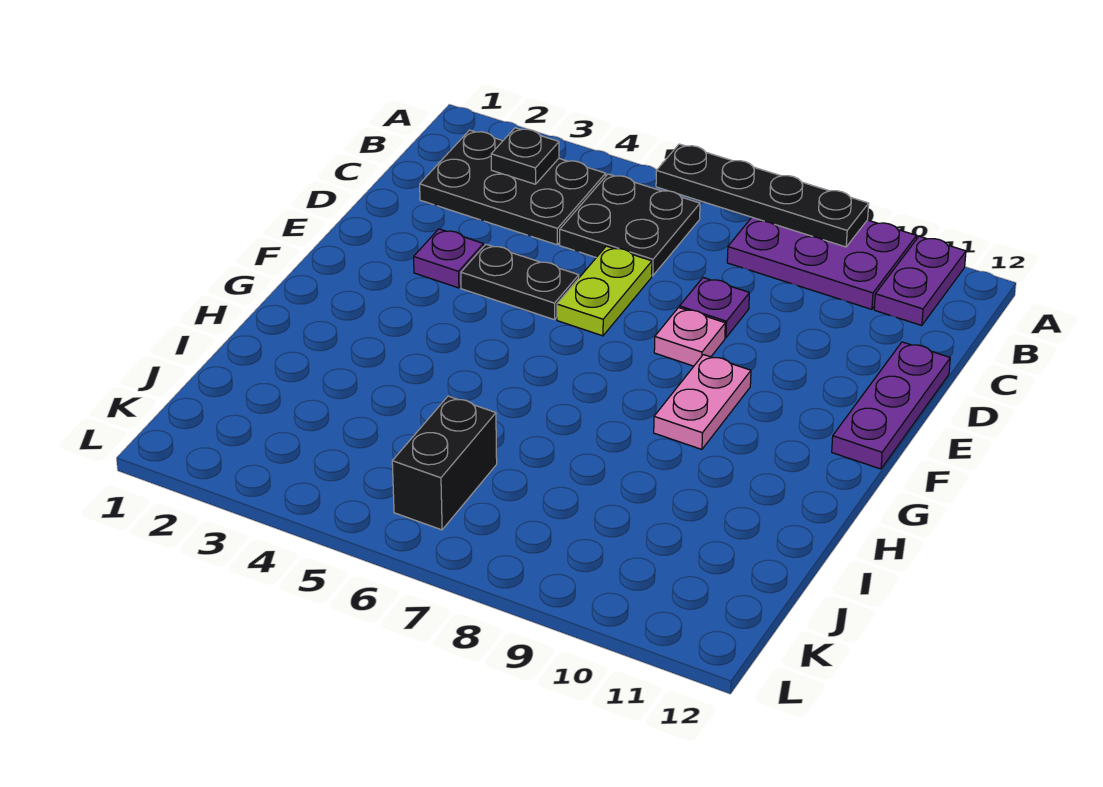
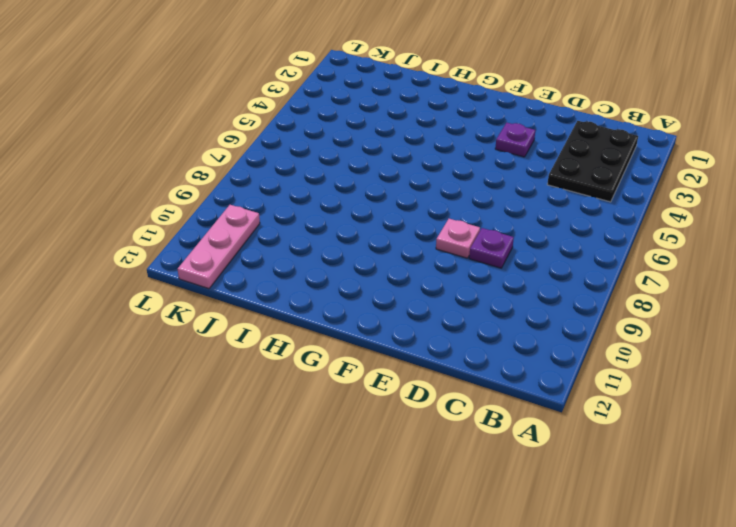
pink 1x3 plate [178,205,260,289] -> none
none -> purple 2x3 plate [727,217,916,309]
none -> purple 1x2 plate [874,236,966,326]
none -> black 2x2 plate [560,174,700,276]

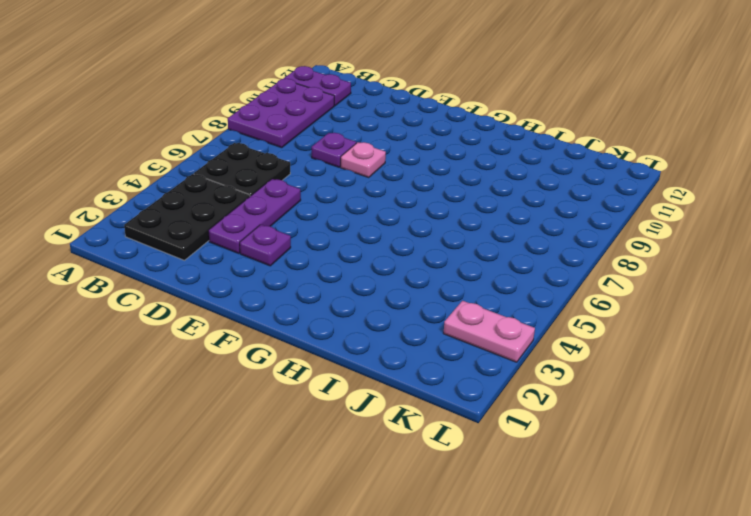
purple 1x3 plate [208,179,301,253] -> purple 1x3 plate turned to [832,342,950,469]
pink 1x2 plate [443,301,535,362] -> pink 1x2 plate moved to [654,355,751,449]
none -> lime 1x2 plate [557,246,652,336]
none -> black 1x2 plate [461,244,579,320]
none -> black 1x2 brick [392,396,497,530]

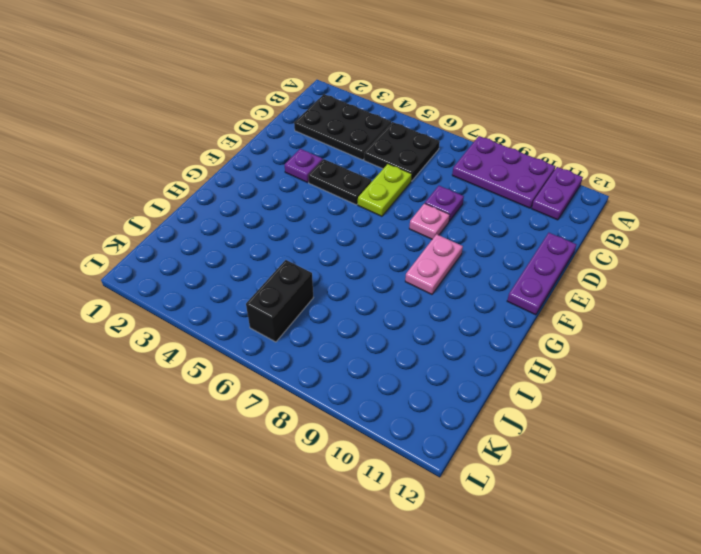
none -> black 1x4 plate [656,144,869,247]
none -> black 1x1 plate [491,128,559,184]

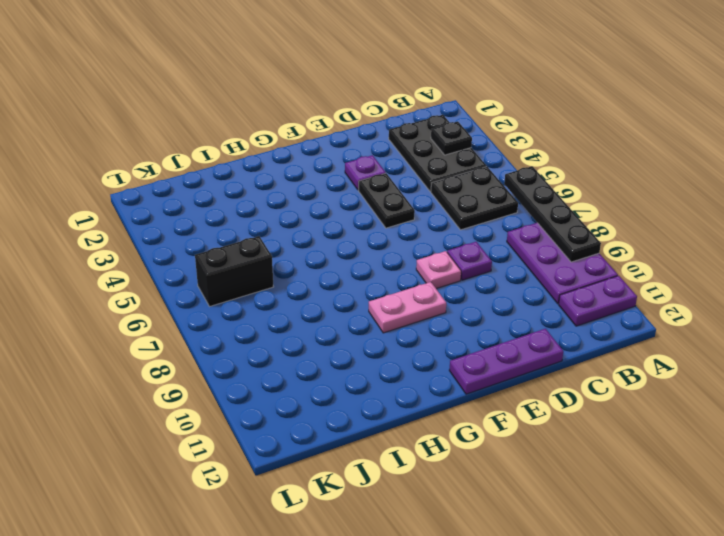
none -> lime 1x2 plate [557,246,652,336]

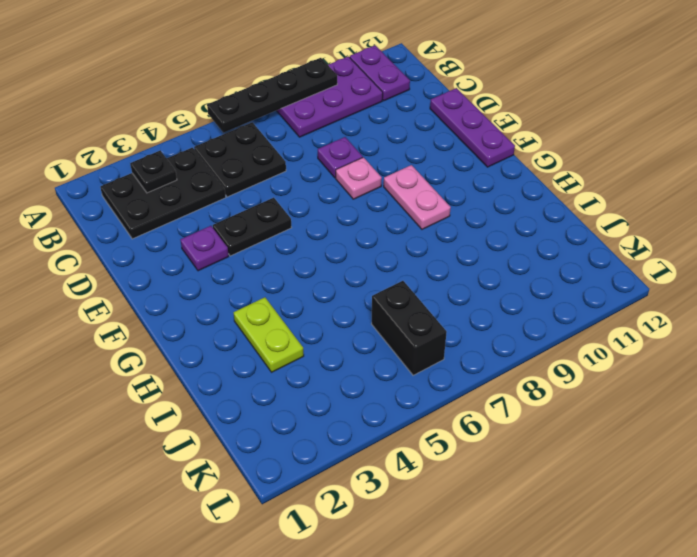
lime 1x2 plate [234,297,304,372] -> lime 1x2 plate moved to [557,246,652,336]

